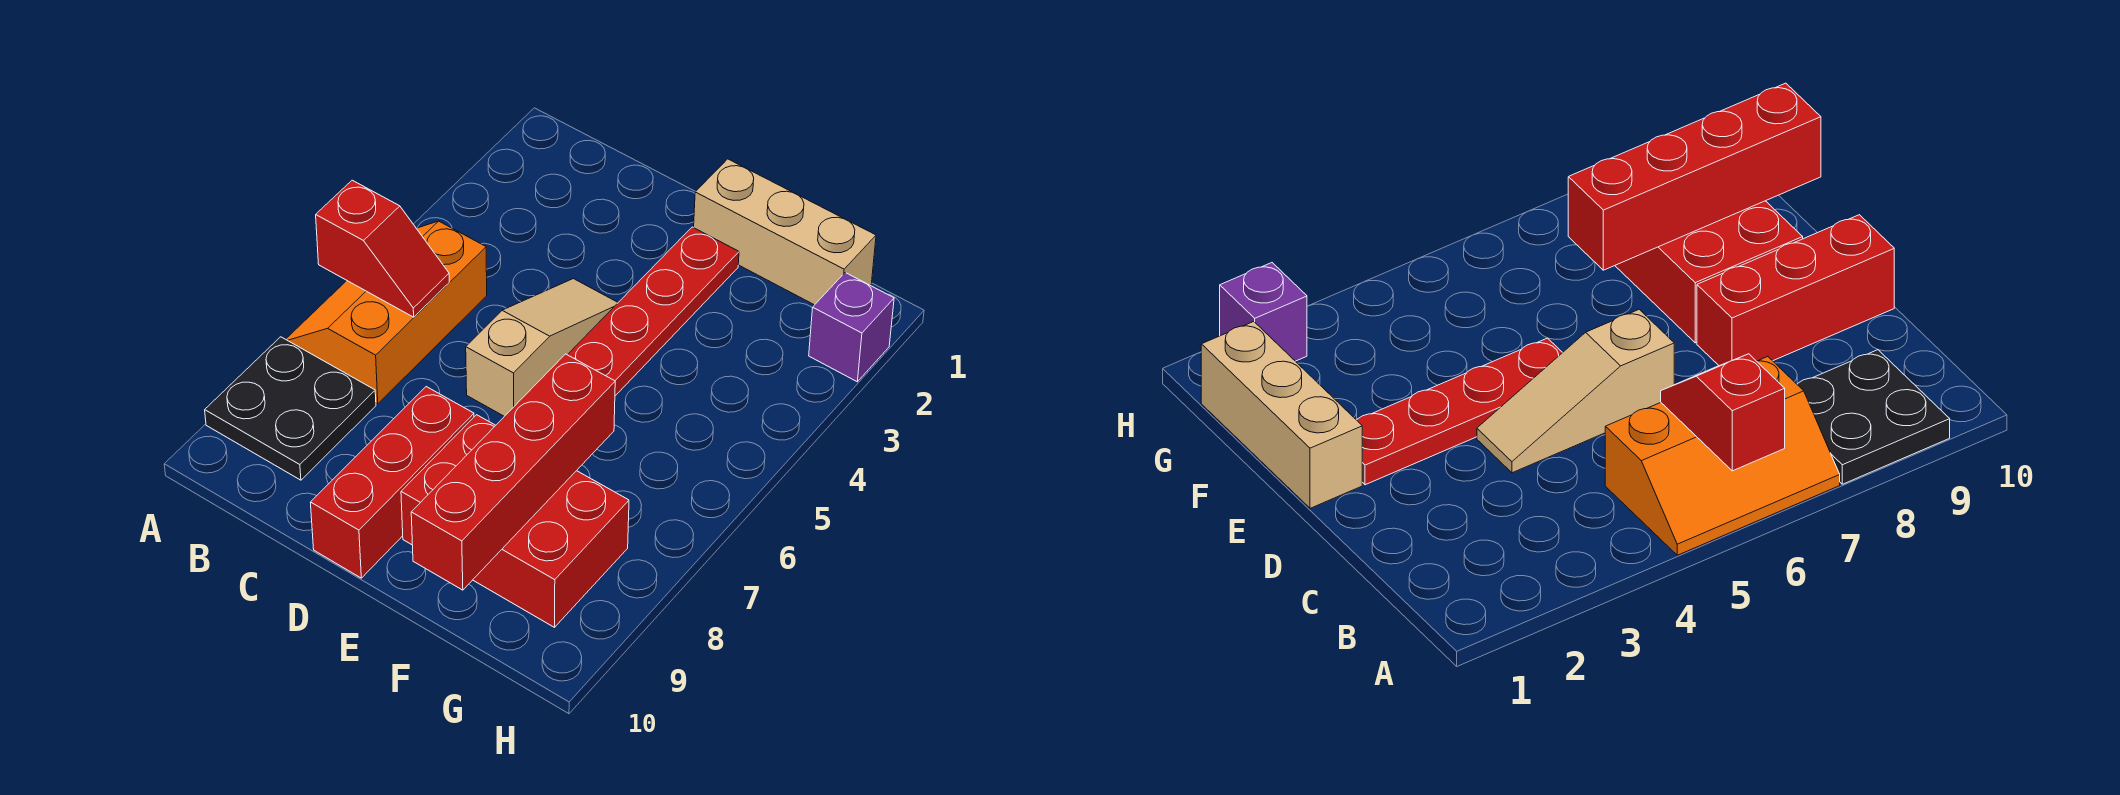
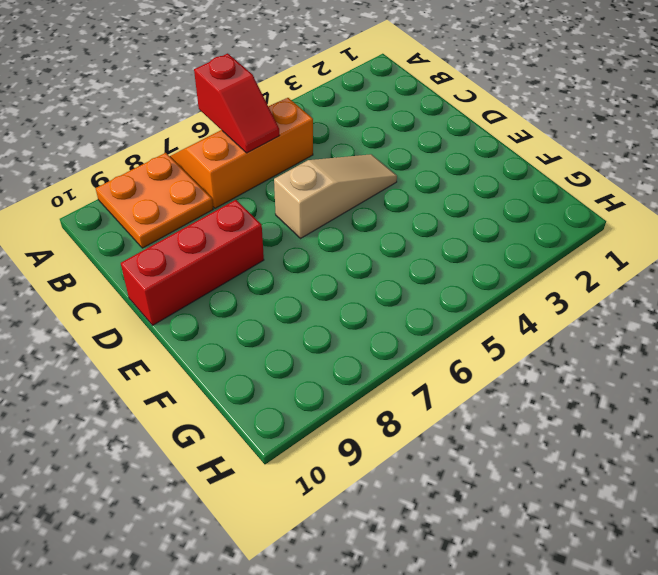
orange 2x2 plate [96,153,213,248] -> black 2x2 plate [205,337,376,480]
none -> tan 1x3 brick [694,159,876,305]
none -> red 1x4 plate [568,227,739,396]

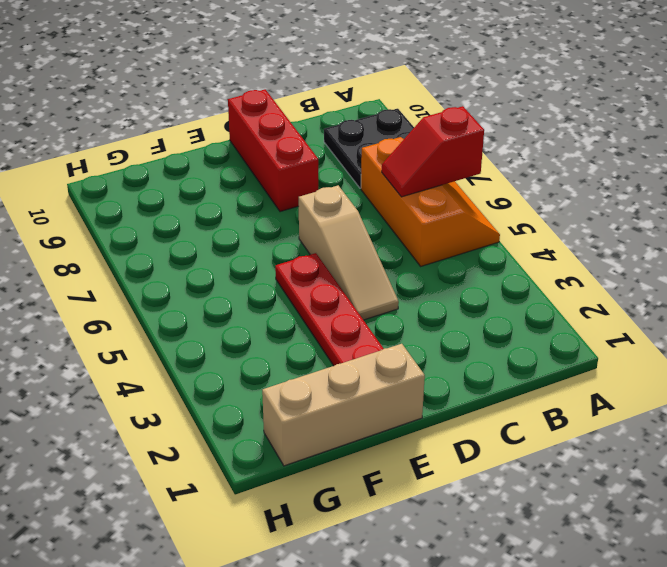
none -> red 2x3 brick [401,415,629,627]
none -> purple 1x1 brick [809,273,894,382]

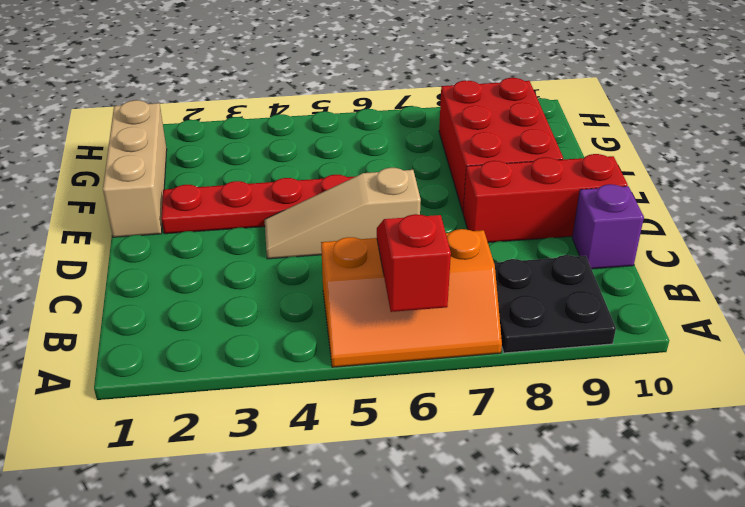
purple 1x1 brick [572,184,644,269] -> purple 1x1 brick moved to [809,273,894,382]
none -> red 1x4 brick [411,354,615,590]

